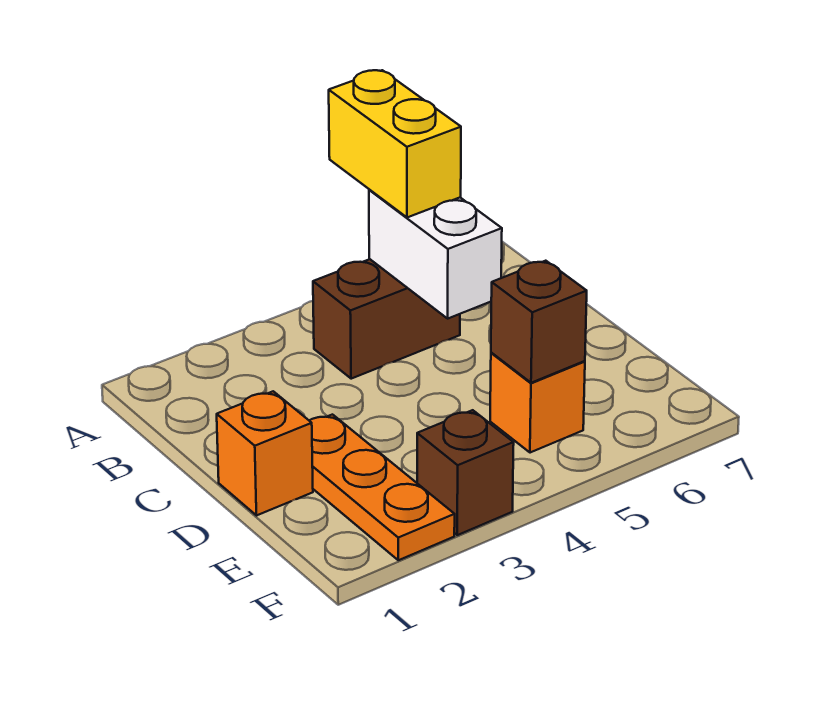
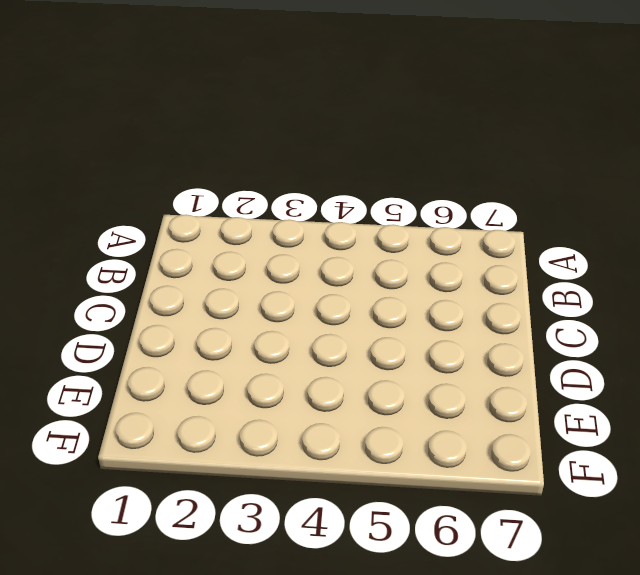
none -> brown 1x2 brick [313,259,460,379]
none -> orange 1x1 brick [217,391,313,516]

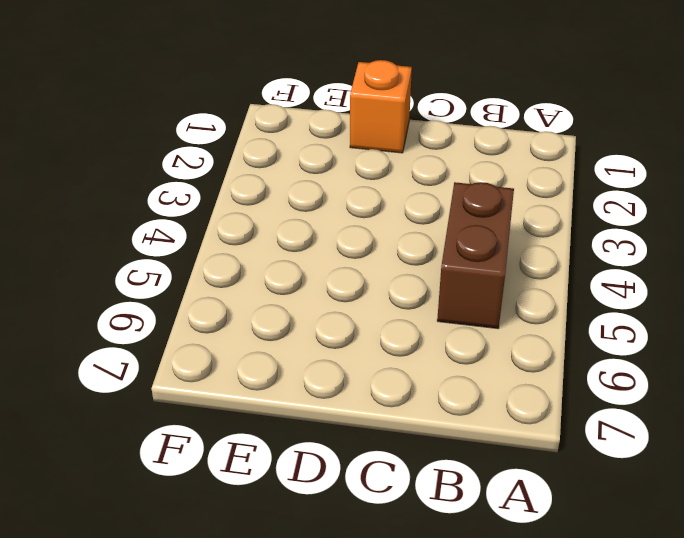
none -> orange 1x3 plate [309,415,455,560]
none -> orange 1x1 brick [490,353,585,453]

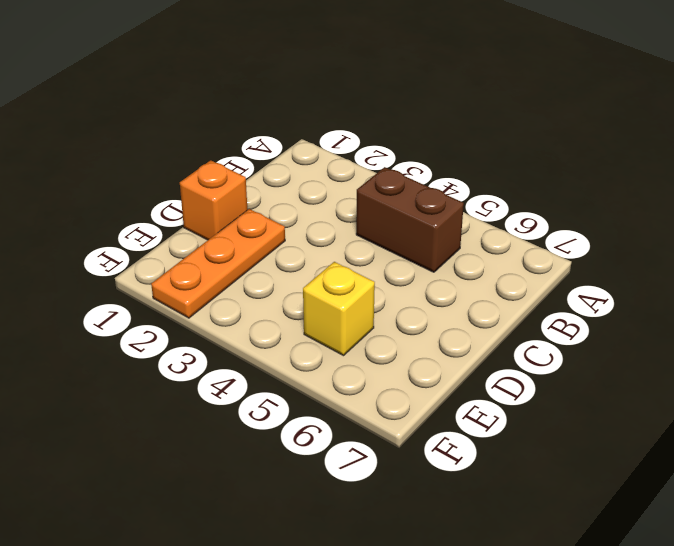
yellow 1x1 brick [303,262,375,356] -> orange 1x1 brick [490,353,585,453]
none -> brown 1x1 brick [417,410,514,535]
none -> white 1x2 brick [369,190,502,318]

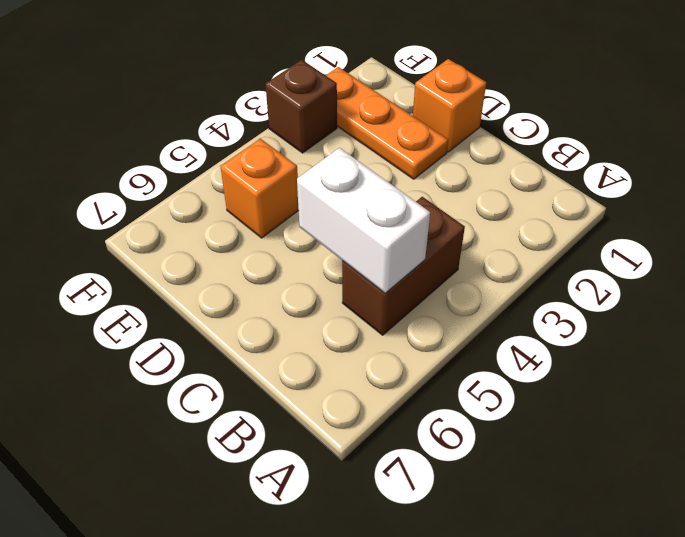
none -> brown 1x1 brick [491,261,587,383]
none -> yellow 1x2 brick [329,70,461,217]

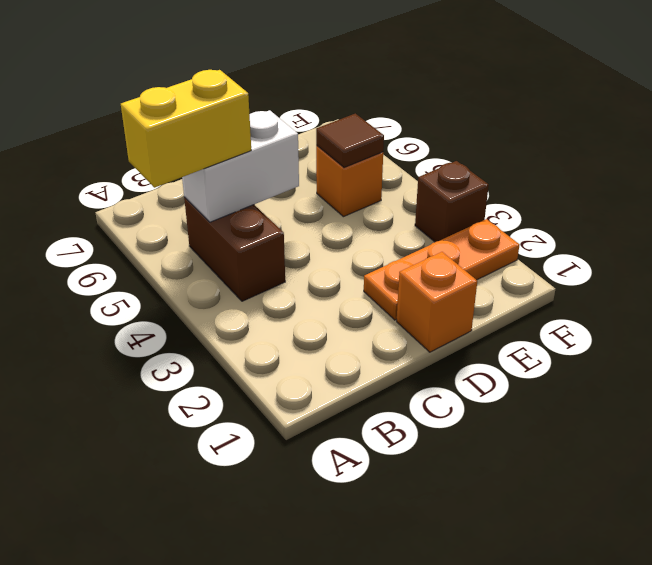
brown 1x1 tile [316,113,384,168] -> brown 1x1 brick [491,261,587,383]

